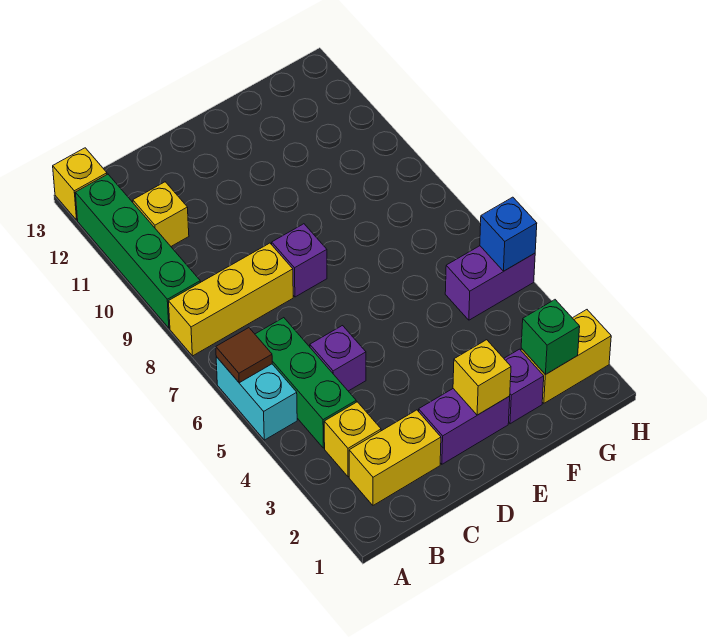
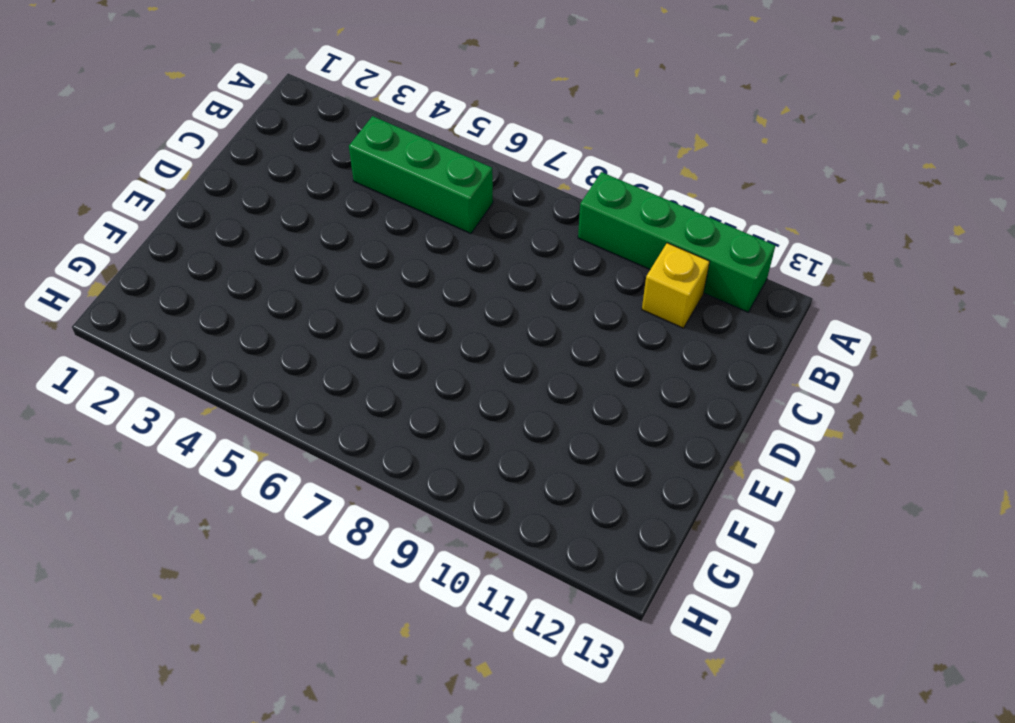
none -> cyan 1x2 brick [216,357,297,440]
none -> yellow 1x3 brick [169,243,293,356]
none -> yellow 1x1 brick [53,148,107,220]

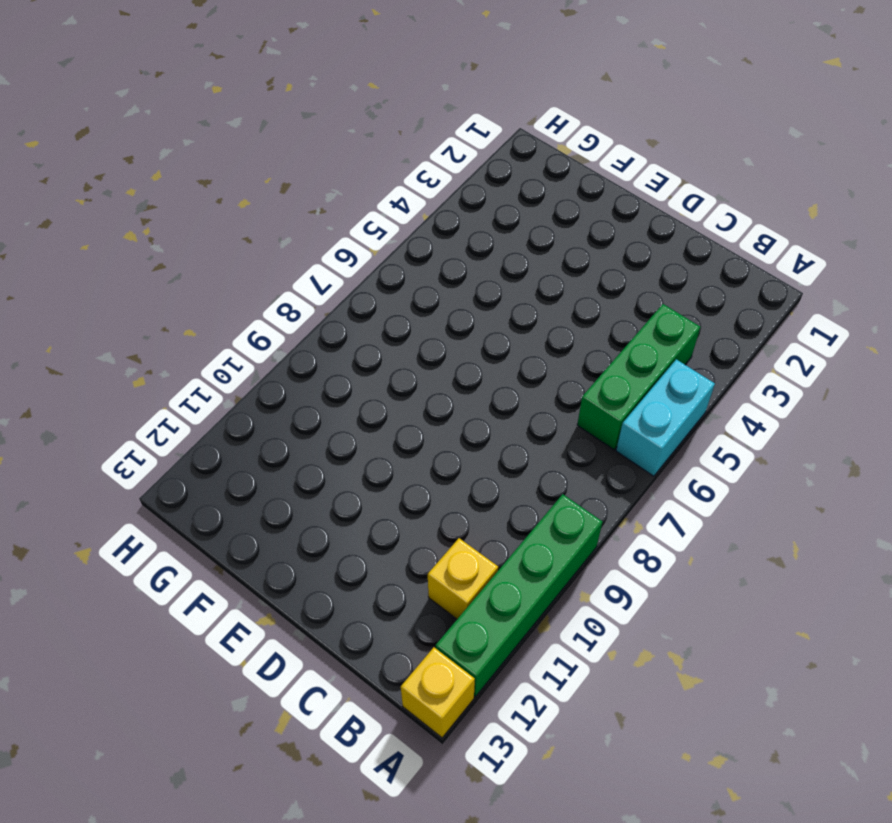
none -> yellow 1x3 brick [169,243,293,356]
none -> yellow 1x2 brick [349,410,441,505]
none -> yellow 1x1 brick [324,402,381,477]

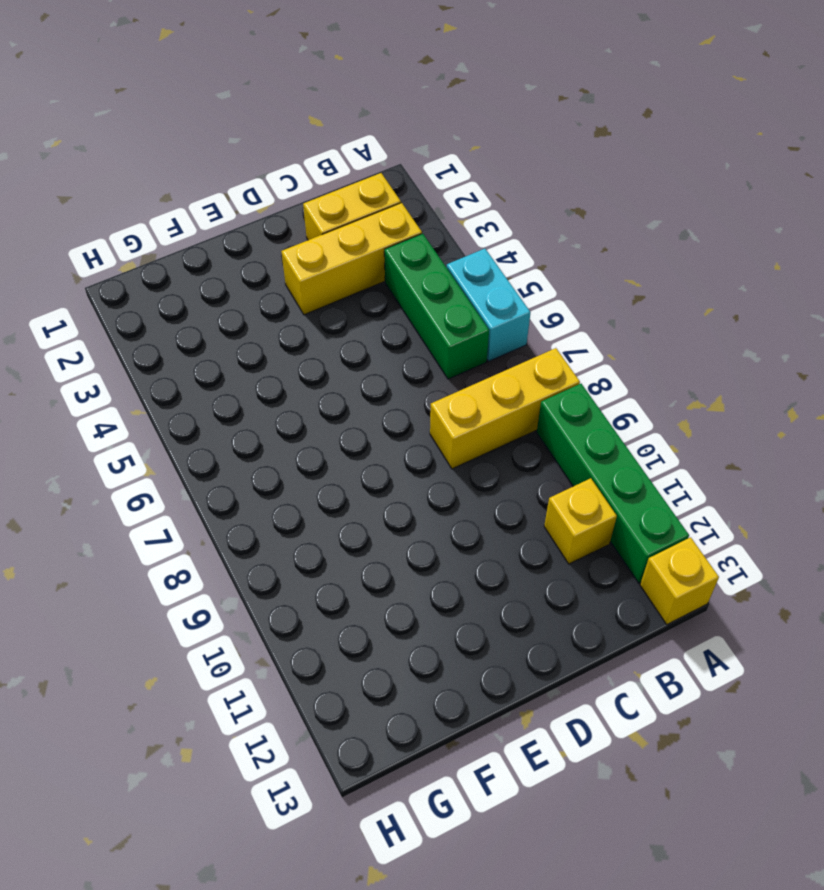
yellow 1x3 brick [281,203,422,315] -> yellow 1x1 brick [324,402,381,477]
none -> purple 1x1 brick [310,326,366,391]
none -> purple 1x2 brick [419,389,510,464]
none -> purple 1x1 brick [272,224,327,297]

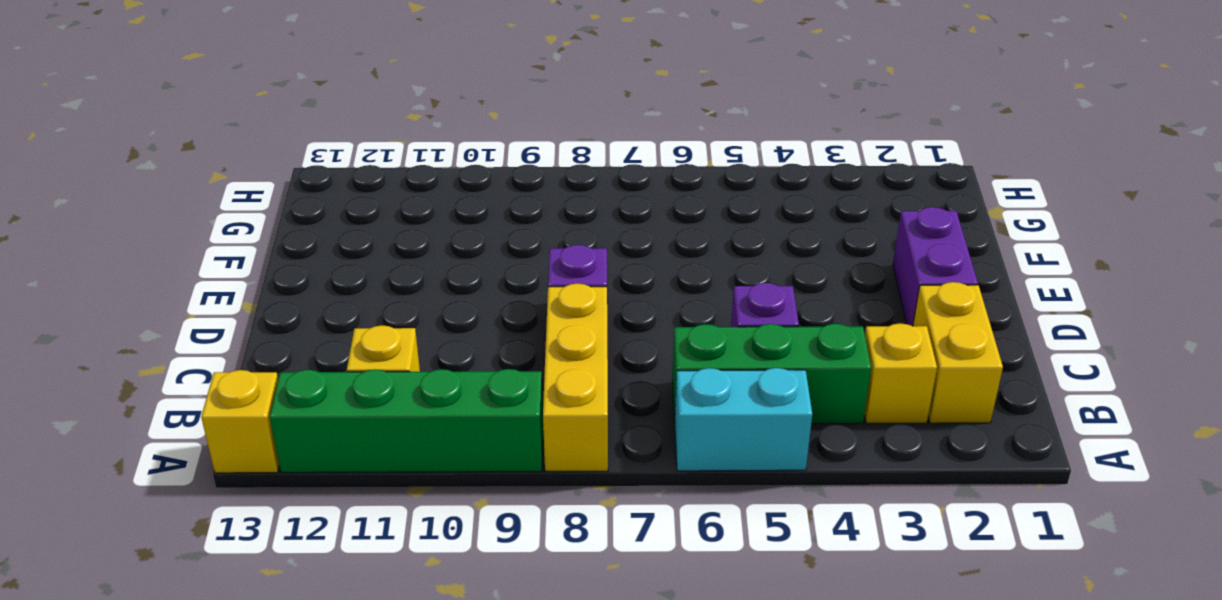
none -> purple 1x1 brick [504,349,544,424]
none -> yellow 1x2 brick [521,310,611,403]
none -> purple 1x2 brick [445,246,535,320]

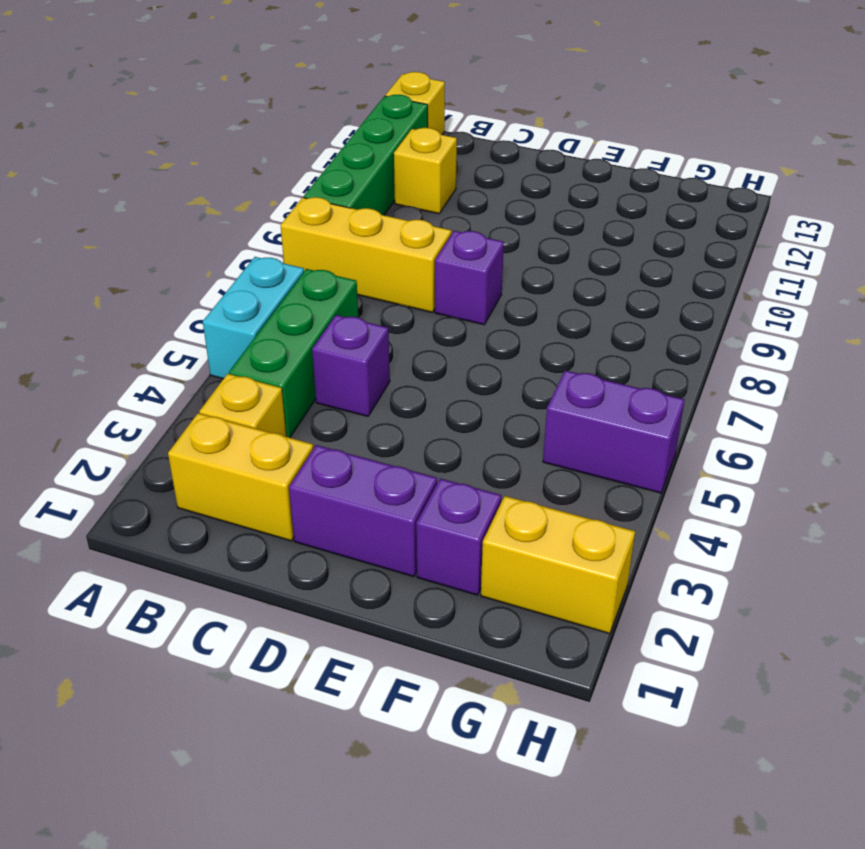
none -> brown 1x1 tile [216,328,272,383]
none -> yellow 1x1 brick [453,340,511,415]
none -> green 1x1 brick [521,300,580,375]

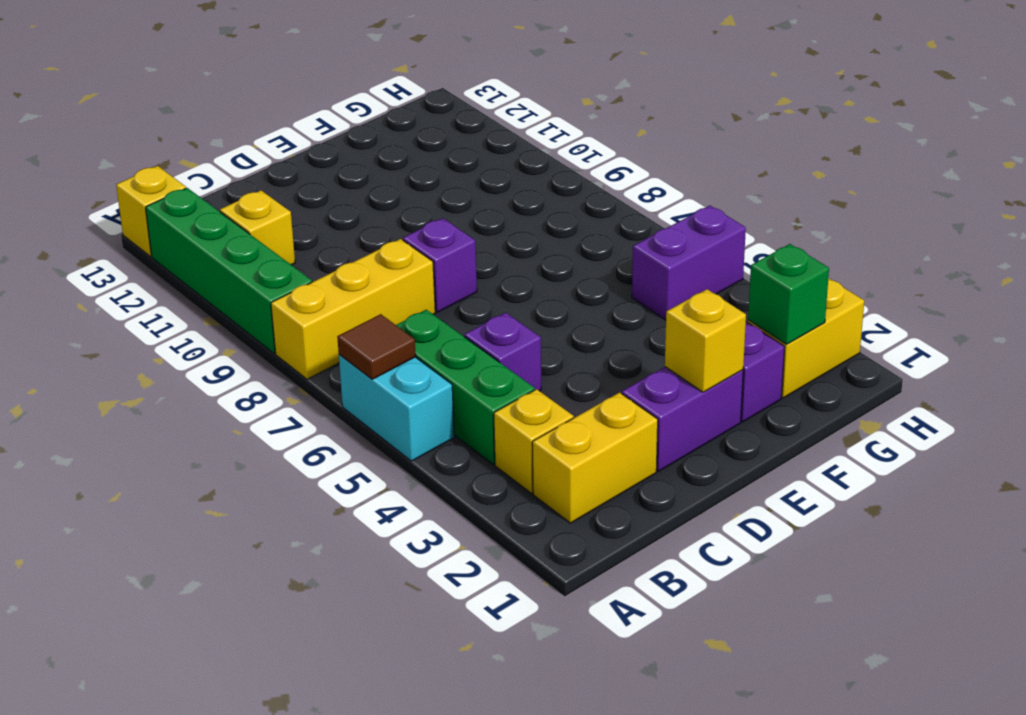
none -> blue 1x1 brick [480,197,537,271]

